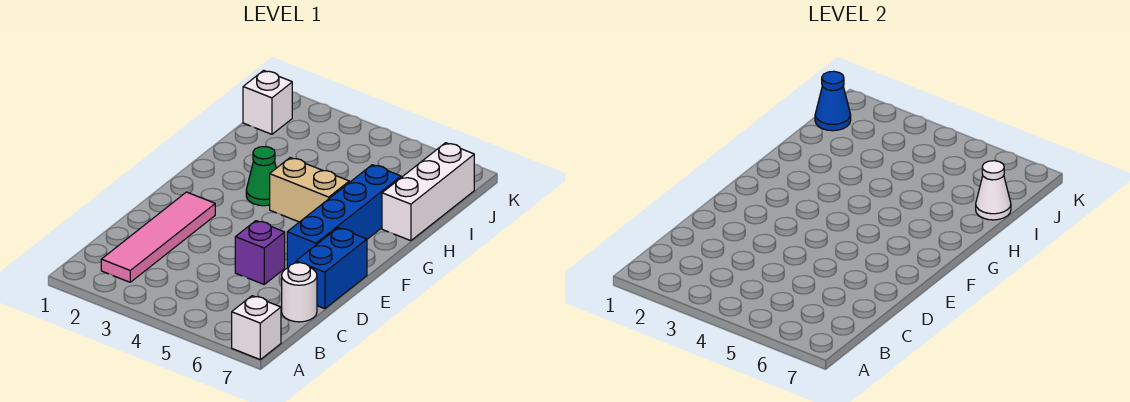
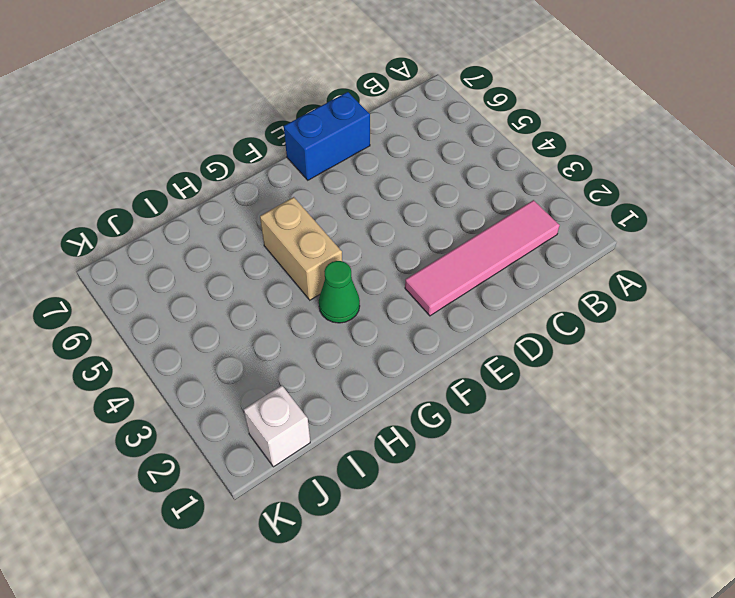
none -> white 1x1 brick [232,296,281,359]
none -> white 1x1 round brick [282,263,317,322]
none -> purple 1x1 brick [235,221,285,284]

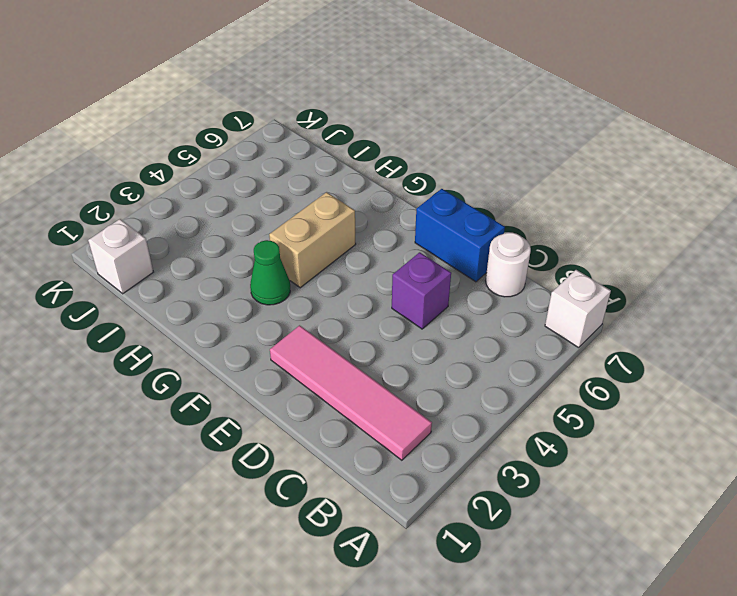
none -> blue 1x4 brick [287,165,401,268]
none -> white 1x3 brick [382,143,474,241]
none -> white 1x1 cone [976,161,1011,220]

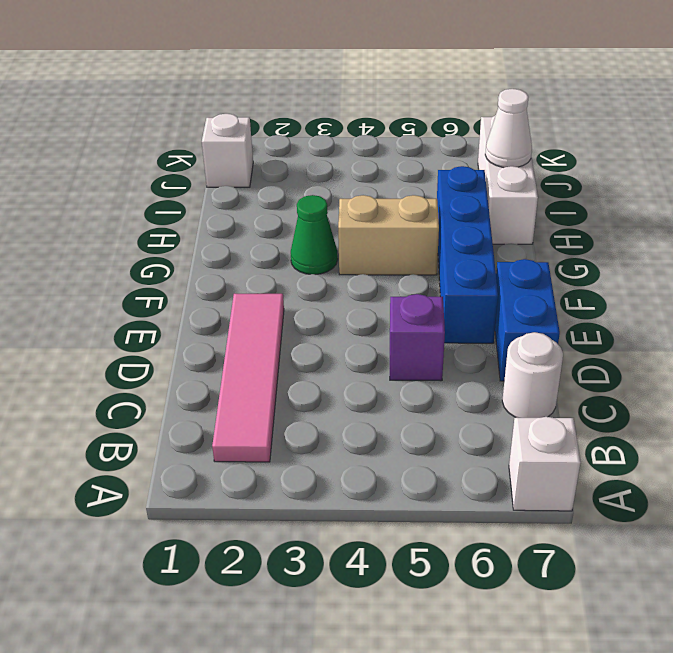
none -> blue 1x1 cone [815,71,851,131]

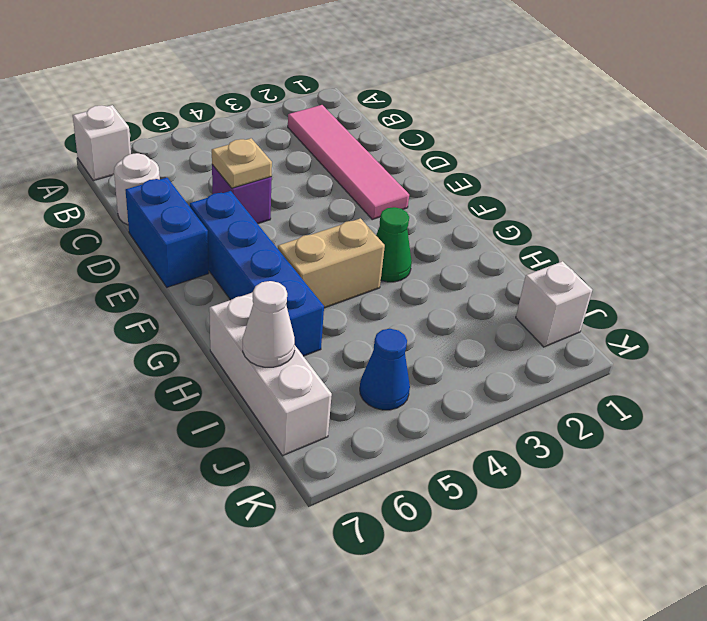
tan 1x1 plate [212,138,272,188] -> none
blue 1x1 cone [360,329,410,410] -> blue 1x1 cone moved to [815,71,851,131]

